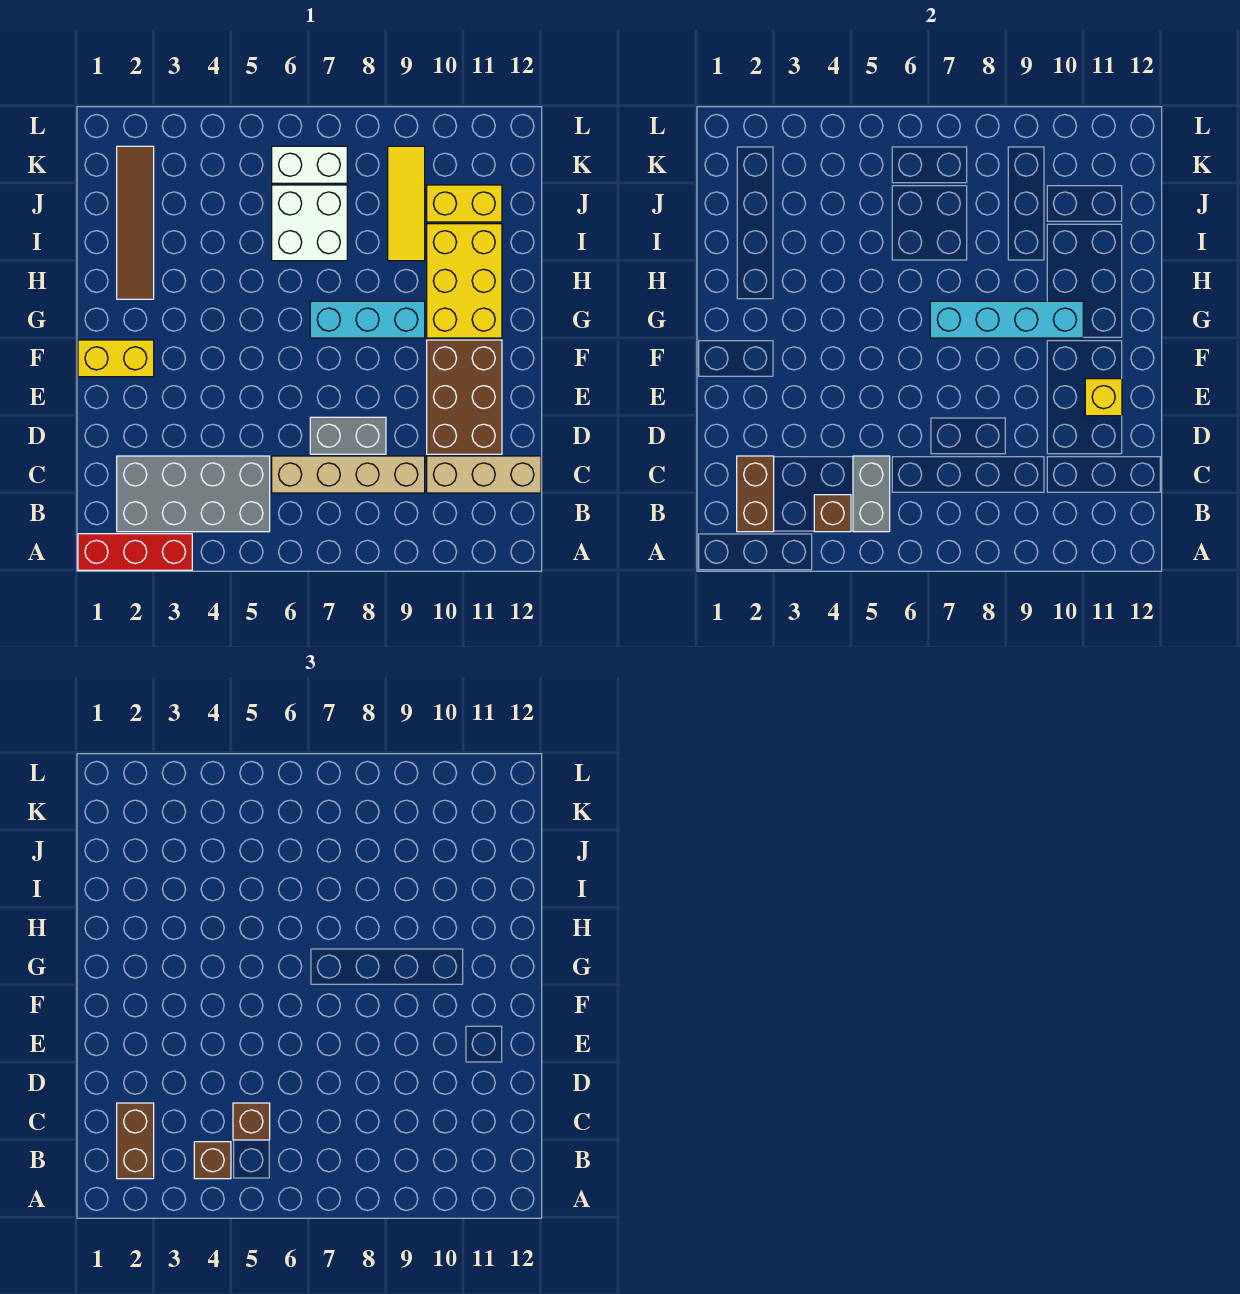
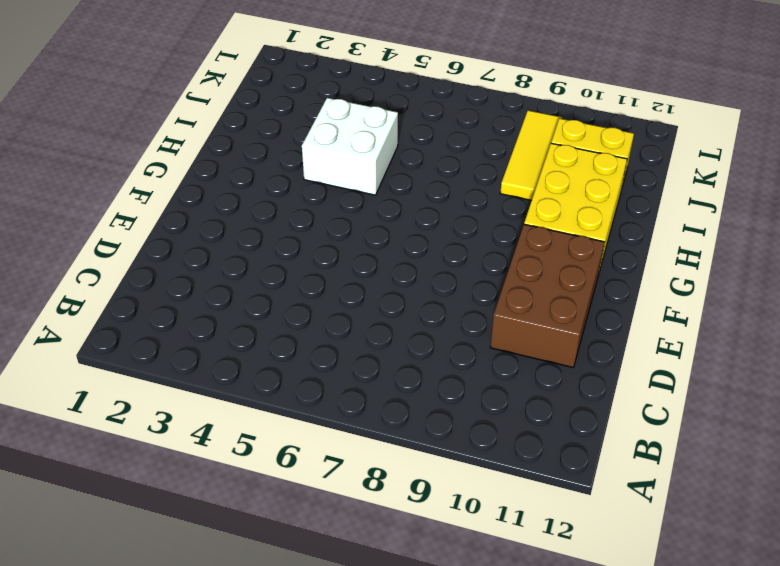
white 2x2 brick [302,98,398,195] -> white 2x2 brick moved to [272,185,347,261]
none -> red 1x3 brick [78,534,192,570]
none -> grey 2x4 brick [117,456,270,532]
none -> tan 1x4 brick [272,456,425,493]

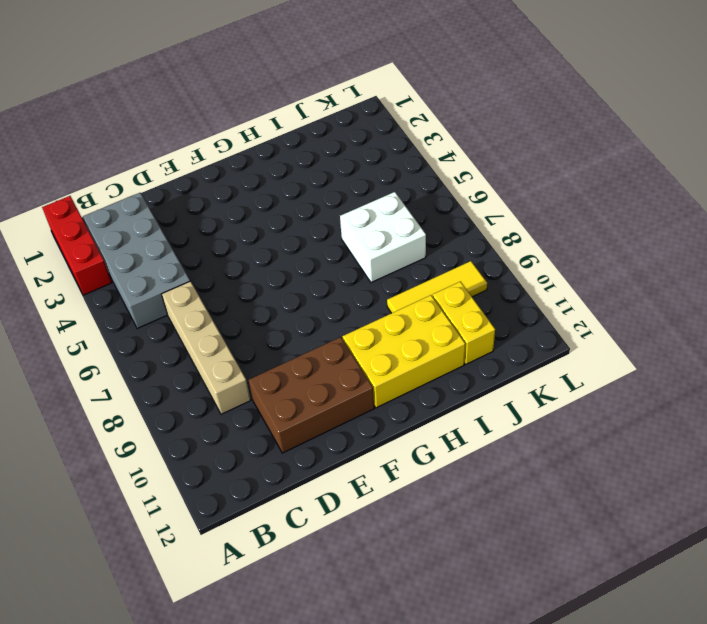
none -> tan 1x3 brick [427,456,541,493]
none -> grey 1x2 brick [310,417,386,454]
none -> yellow 1x2 brick [78,340,154,377]

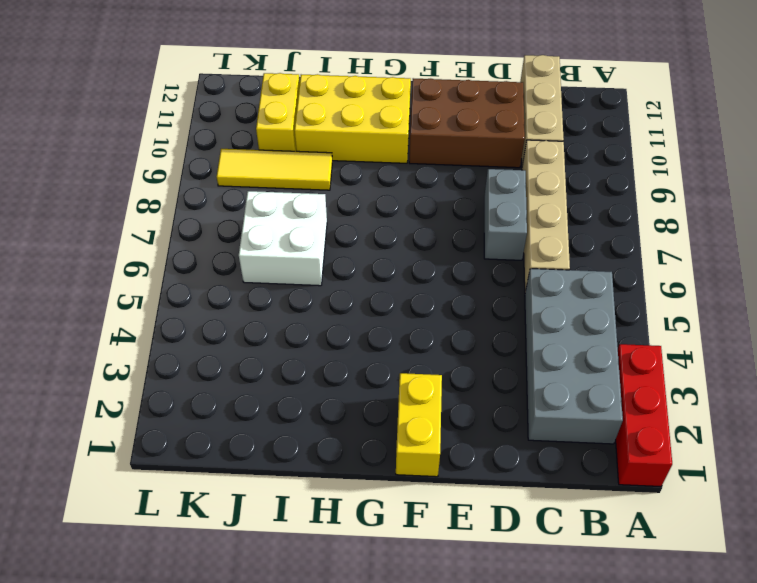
none -> cyan 1x3 brick [310,301,425,338]
none -> brown 1x4 tile [117,146,154,299]
none -> white 1x2 brick [272,146,347,183]

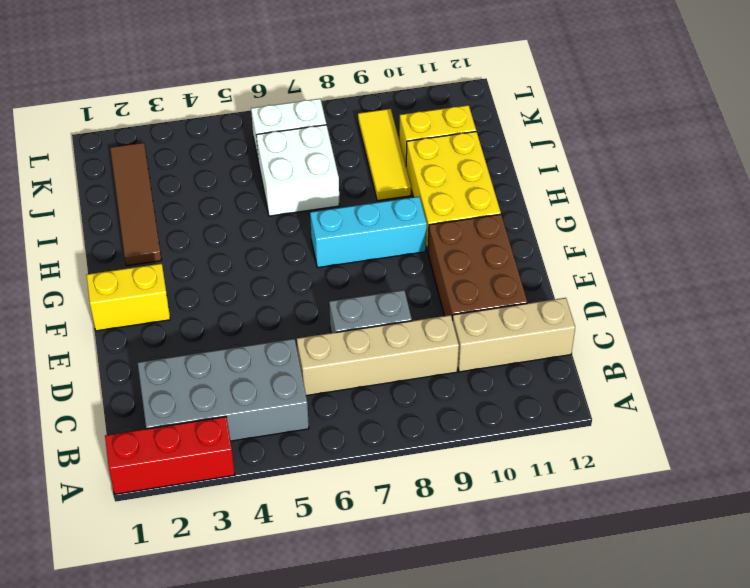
none -> brown 1x2 brick [737,456,774,532]
none -> brown 1x1 brick [814,495,851,532]
none -> grey 1x2 brick [853,456,890,532]

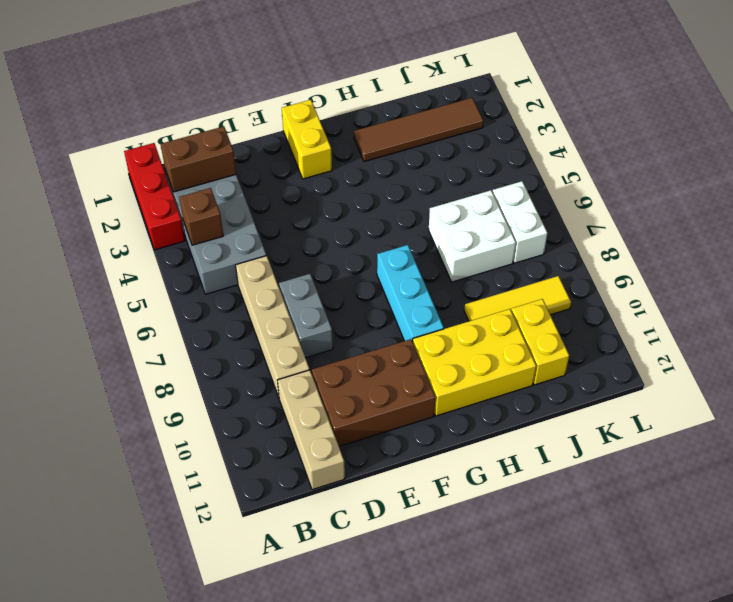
none -> grey 1x2 brick [853,456,890,532]
none -> yellow 1x1 brick [1085,379,1122,416]
none -> cyan 1x4 brick [930,301,1083,338]

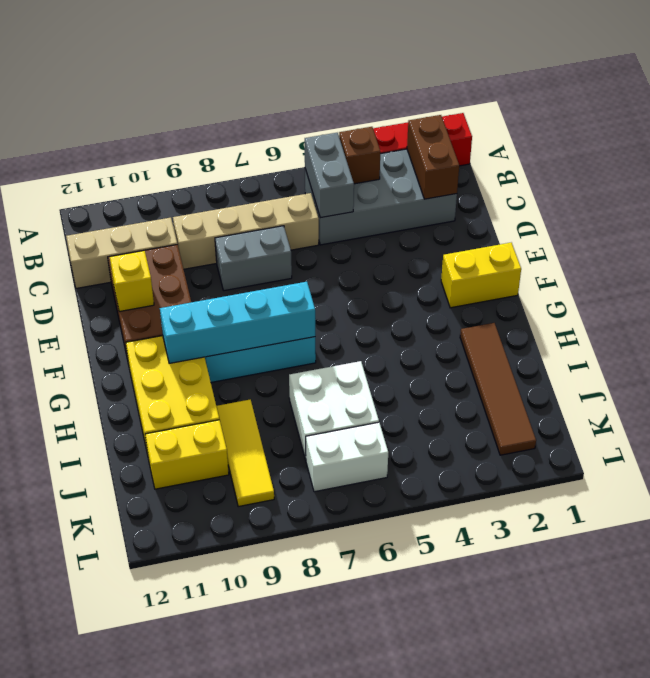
none -> brown 1x2 brick [117,1103,154,1179]
none -> brown 1x1 brick [194,1142,231,1179]
none -> brown 1x1 brick [233,1103,270,1140]

